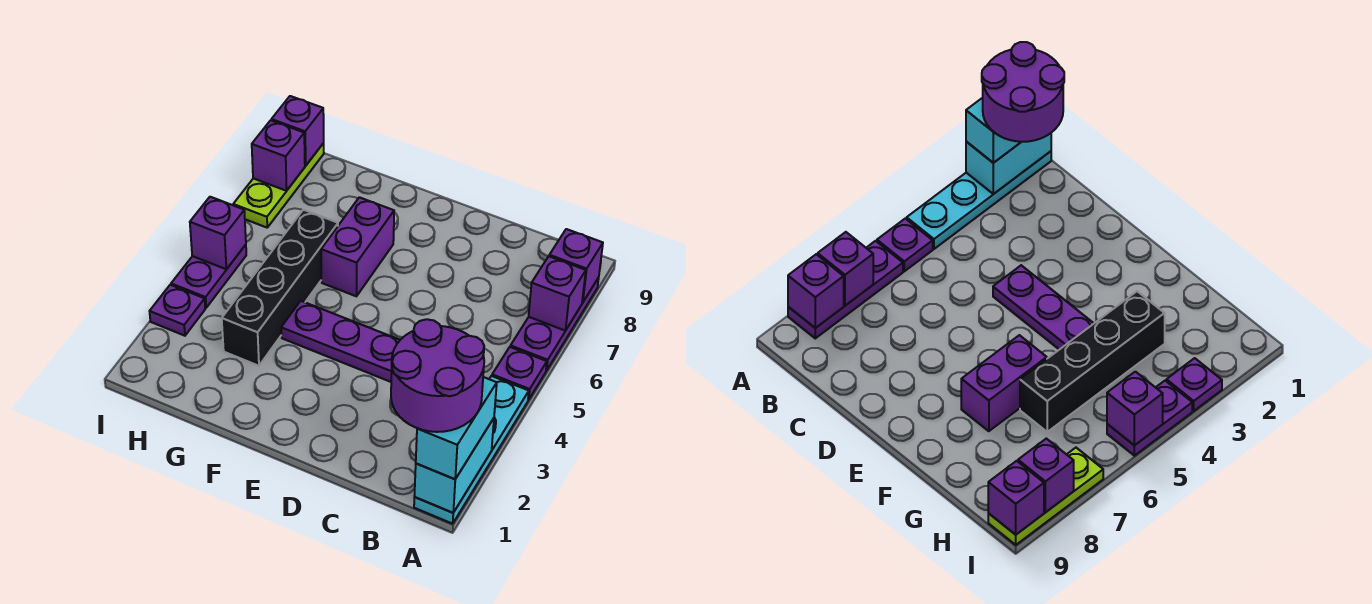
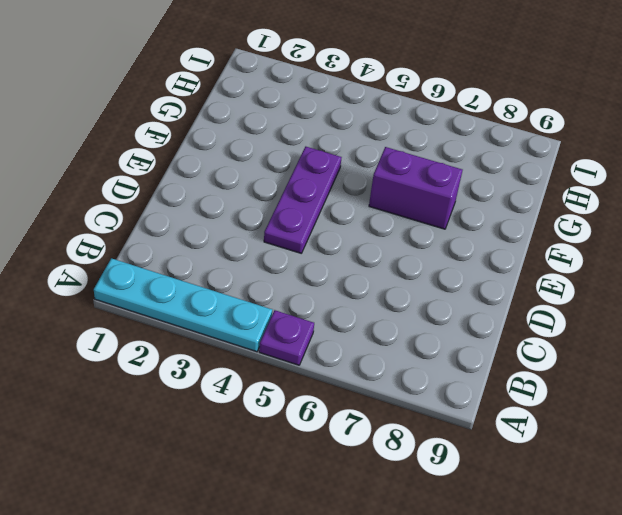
none -> purple 1x3 plate [510,278,599,370]
none -> black 1x4 brick [222,210,338,366]
none -> purple 1x1 plate [150,285,205,336]

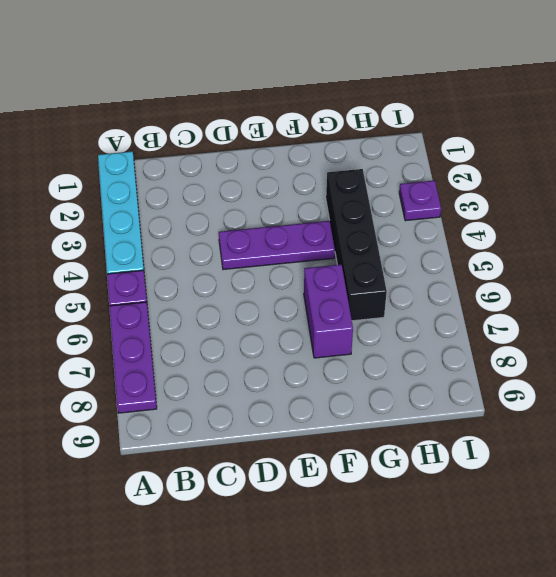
none -> purple 1x2 plate [171,245,246,308]
none -> lime 1x3 plate [233,143,324,228]
none -> cyan 1x2 brick [414,418,494,513]

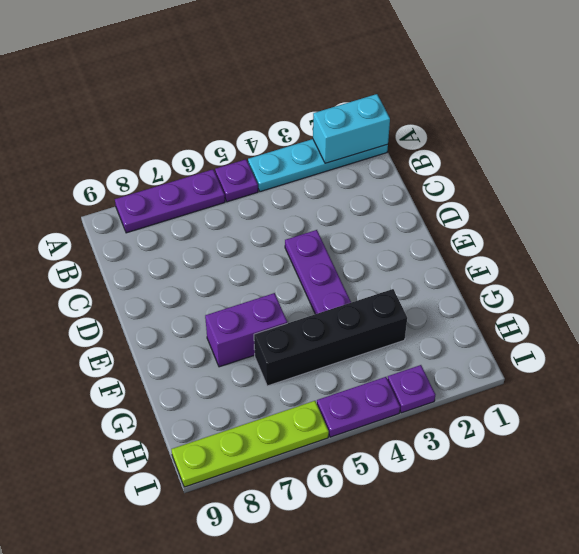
lime 1x4 plate [171,401,329,487] -> lime 1x3 plate [233,143,324,228]
none -> purple 1x1 brick [529,256,586,331]
none -> purple 1x1 brick [549,229,603,303]
none -> purple 1x1 brick [190,197,246,269]

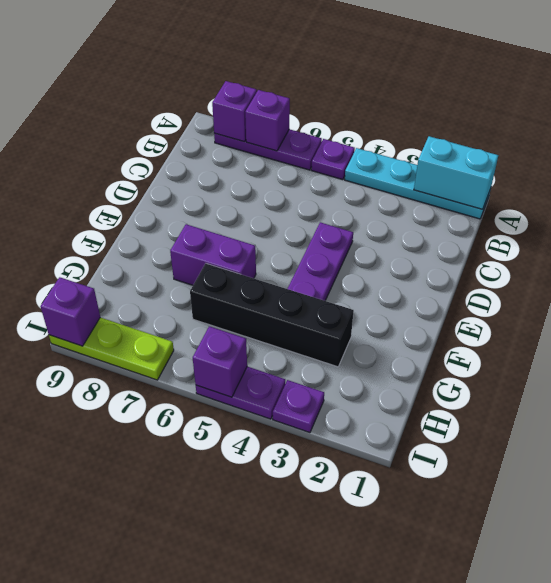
none -> purple 1x1 brick [252,120,305,191]
none -> cyan 1x2 brick [416,377,497,479]
none -> purple 2x2 round brick [391,319,484,432]

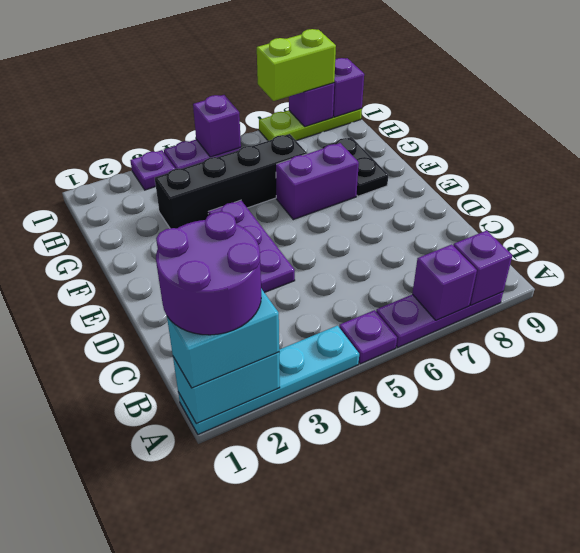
black 1x2 plate [322,137,388,196] -> none
lime 1x2 brick [257,29,336,101] -> none

